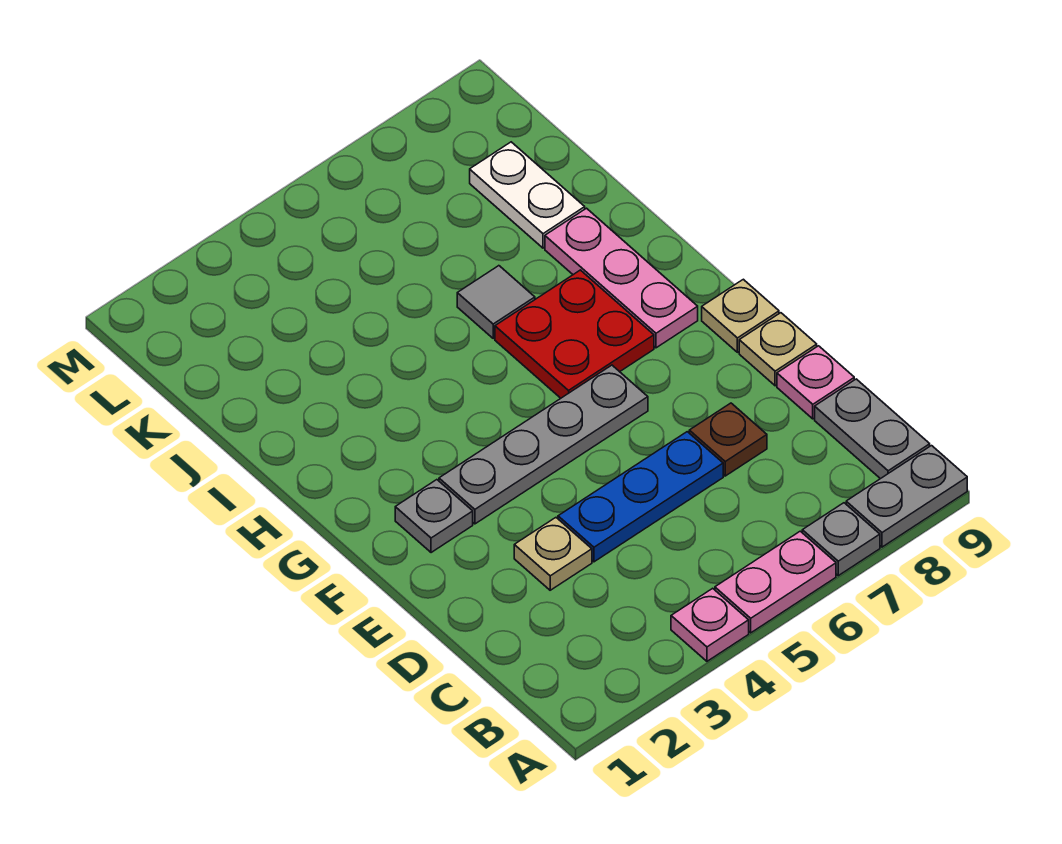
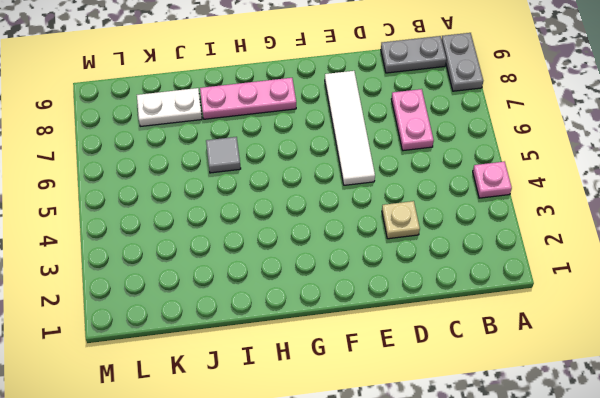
pink 1x2 plate [391,89,434,151] -> pink 1x2 plate moved to [715,531,836,633]
white 1x4 tile [325,71,375,185] -> none
none -> grey 1x1 plate [802,503,880,576]
none -> blue 1x3 plate [558,432,723,562]
none -> brown 1x1 plate [689,403,767,476]

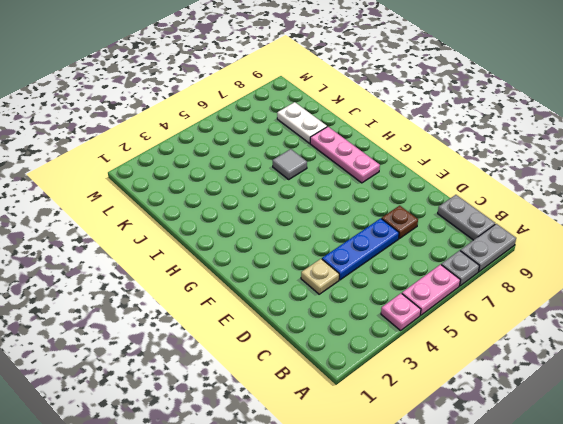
none -> pink 1x1 plate [777,346,854,419]
none -> tan 1x1 plate [739,313,817,386]
none -> grey 1x1 plate [395,480,473,553]

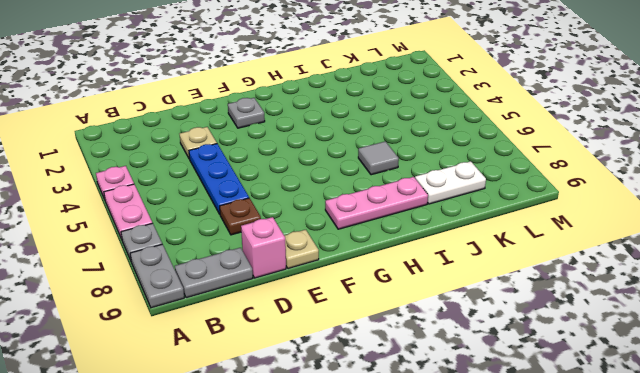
pink 1x1 brick [241,217,286,278] -> pink 1x1 plate [777,346,854,419]
none -> grey 1x4 plate [439,365,648,524]
none -> tan 1x1 plate [702,279,779,352]
none -> red 2x2 plate [495,270,654,398]

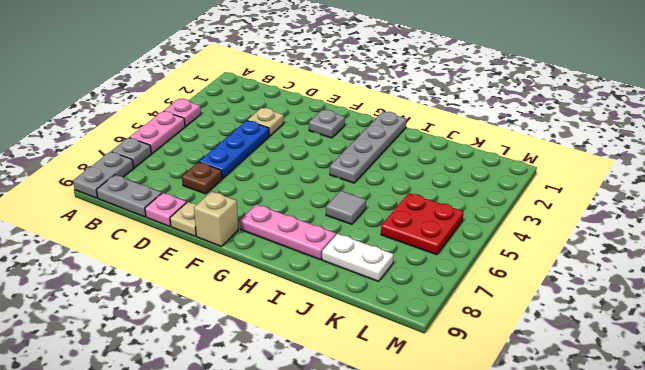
tan 1x1 brick [194,191,238,246] -> tan 1x1 plate [702,279,779,352]
grey 1x4 plate [330,112,406,183] -> grey 1x4 plate moved to [439,365,648,524]
red 2x2 plate [381,193,463,255] -> red 2x2 plate moved to [495,270,654,398]

